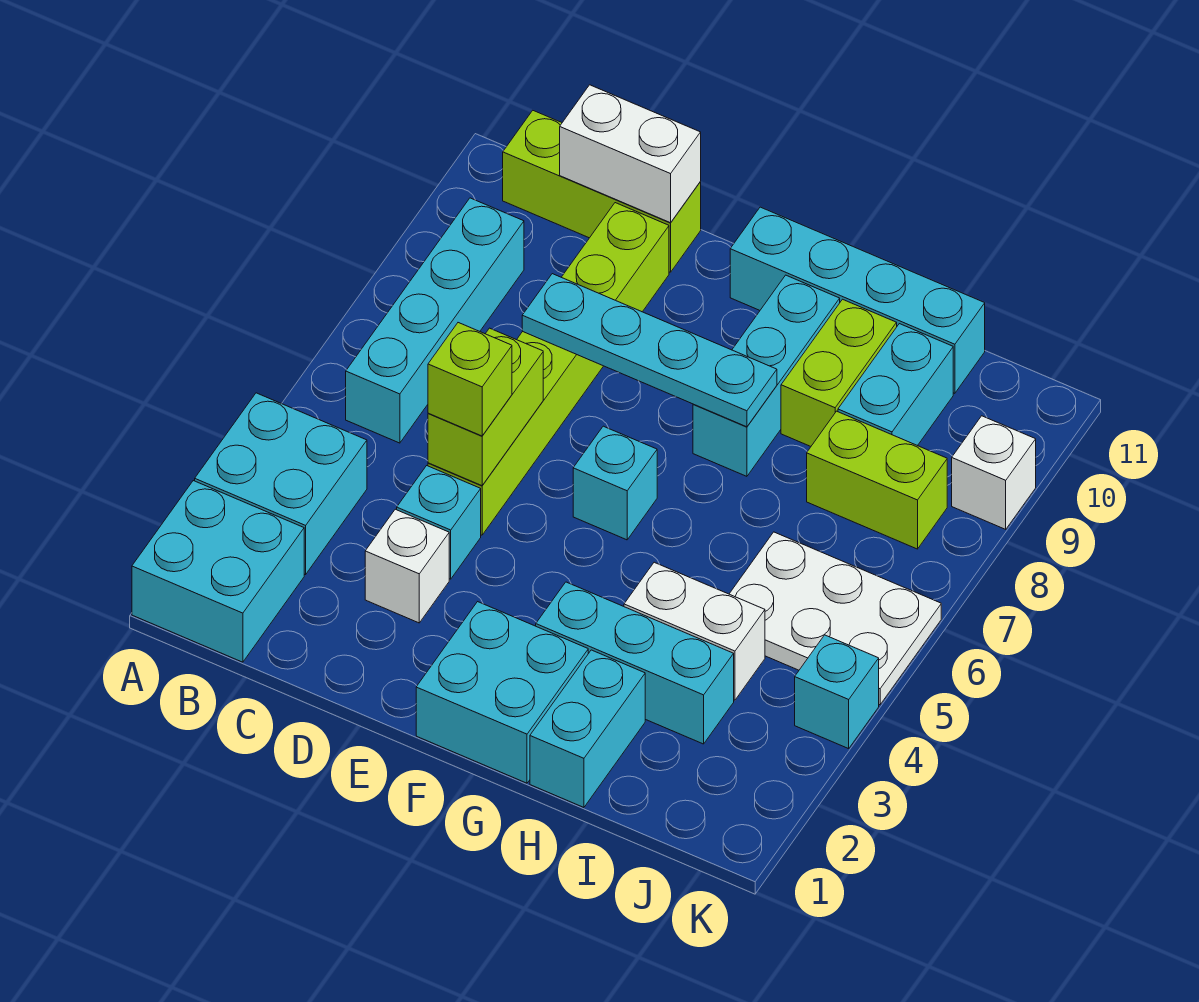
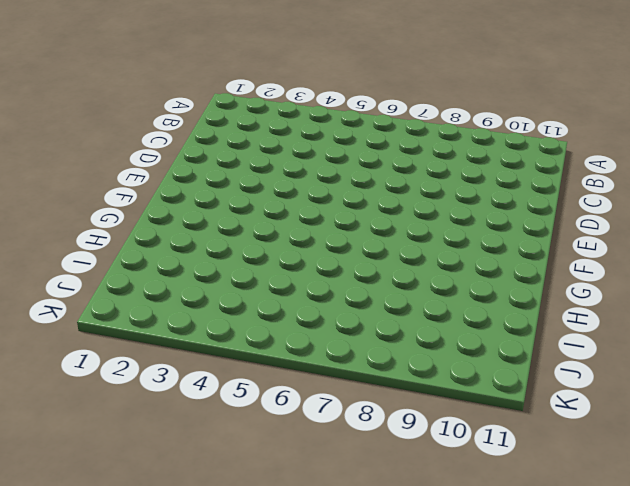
none -> cyan 2x2 brick [132,481,304,662]
none -> cyan 2x2 brick [195,393,367,575]
none -> cyan 1x4 brick [346,198,524,443]

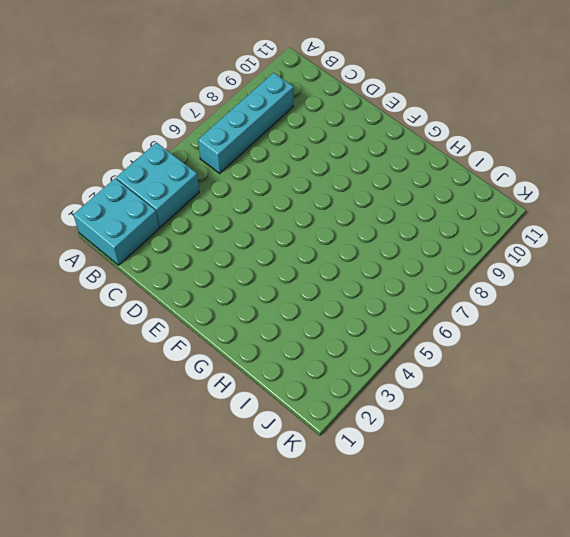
none -> lime 1x3 brick [503,111,701,272]
none -> white 1x1 brick [365,509,449,623]
none -> cyan 1x1 brick [397,466,481,579]

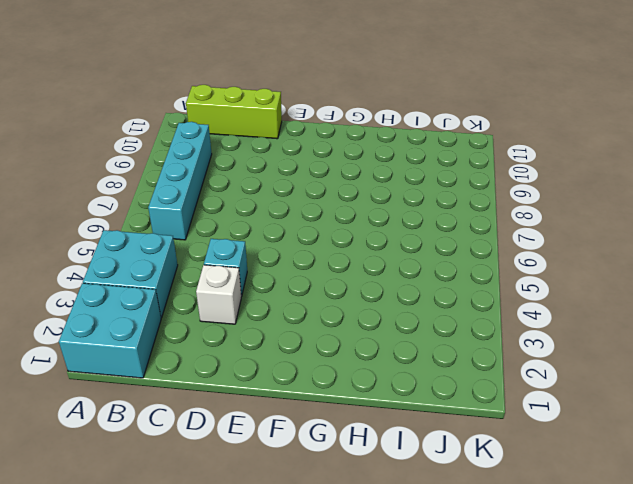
none -> lime 1x6 brick [428,203,669,535]
none -> cyan 2x2 brick [416,602,588,783]
none -> cyan 1x1 brick [573,426,657,540]

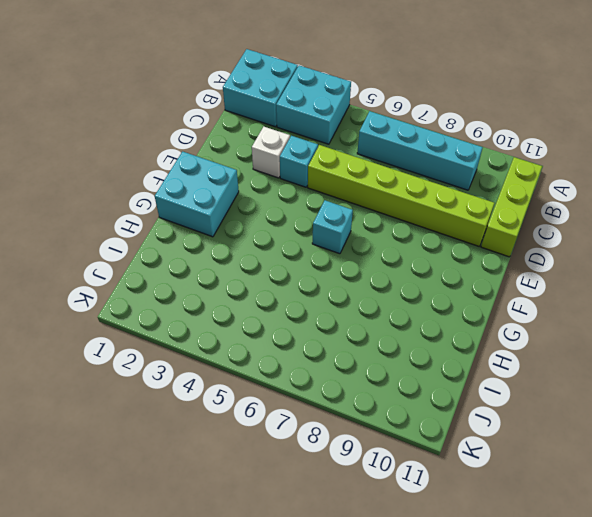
none -> cyan 1x4 brick [730,207,985,393]
none -> cyan 1x3 brick [536,582,734,744]
none -> cyan 1x3 brick [693,275,840,476]

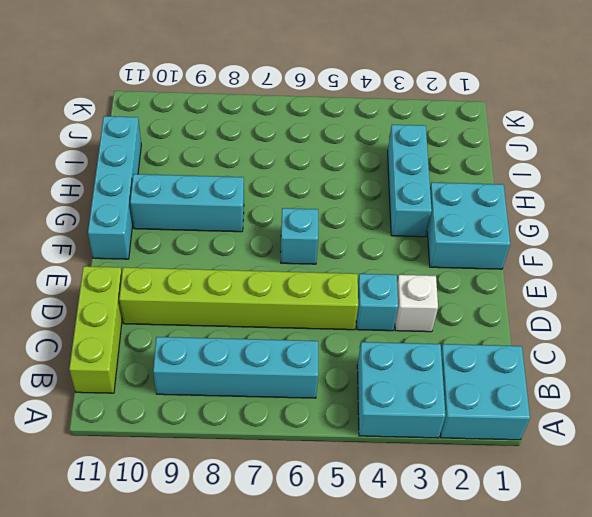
none -> cyan 1x2 brick [530,650,645,807]
none -> white 1x2 brick [624,562,765,700]
none -> lime 1x2 brick [781,299,897,446]

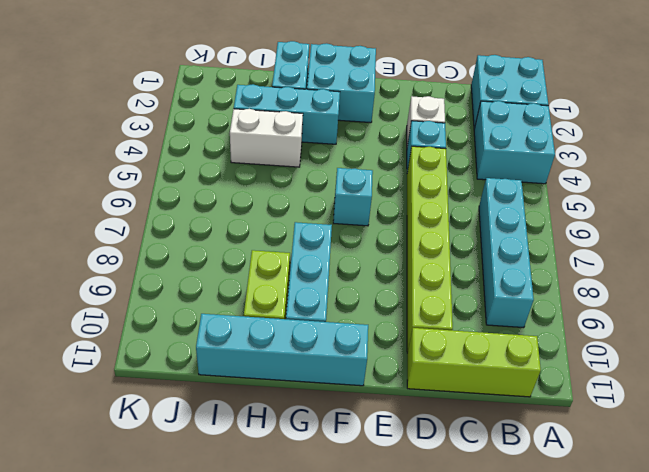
none -> white 2x3 plate [730,532,941,705]
none -> lime 1x2 brick [807,411,947,549]
none -> cyan 1x2 brick [838,324,953,446]

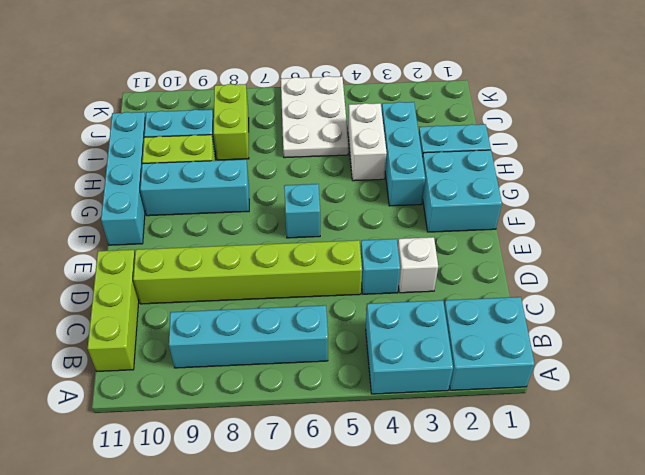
none -> cyan 1x1 brick [795,635,879,749]
none -> white 1x1 brick [952,416,1036,529]
none -> white 1x2 brick [560,85,701,223]

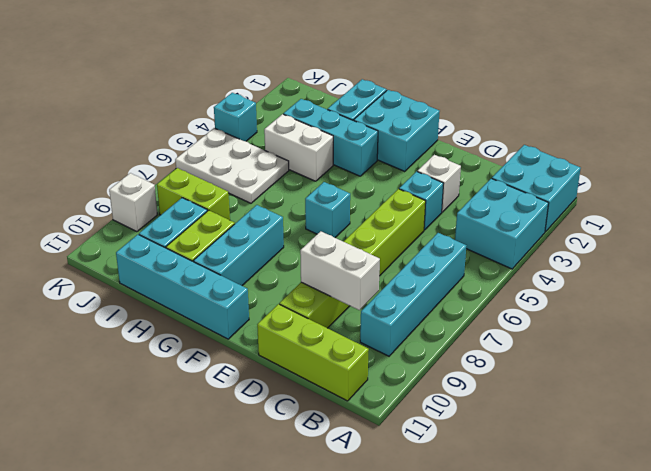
white 1x2 brick [300,231,380,310] -> white 1x2 brick moved to [560,85,701,223]
none -> lime 1x2 brick [428,328,543,486]
none -> cyan 1x4 plate [522,274,777,427]
none -> lime 1x1 brick [428,323,512,436]

